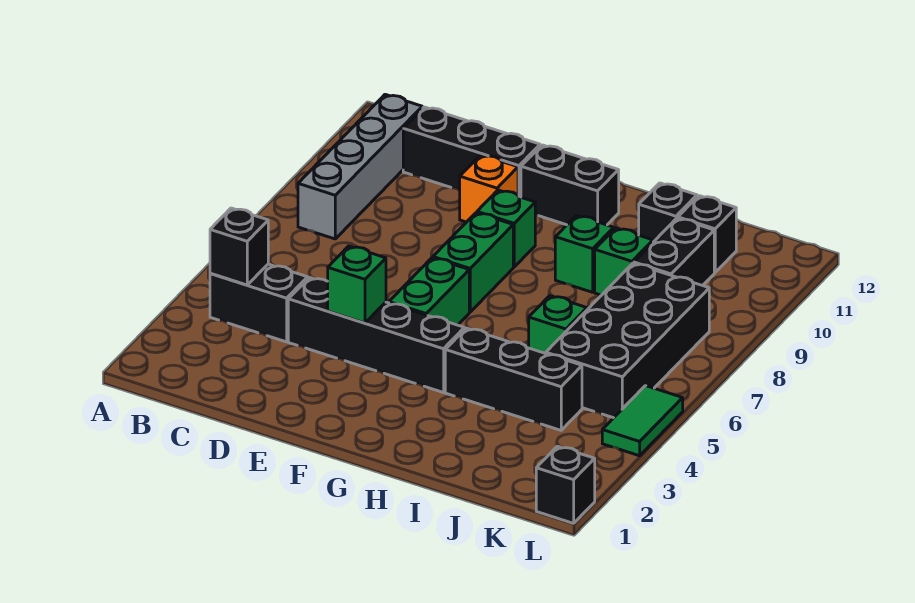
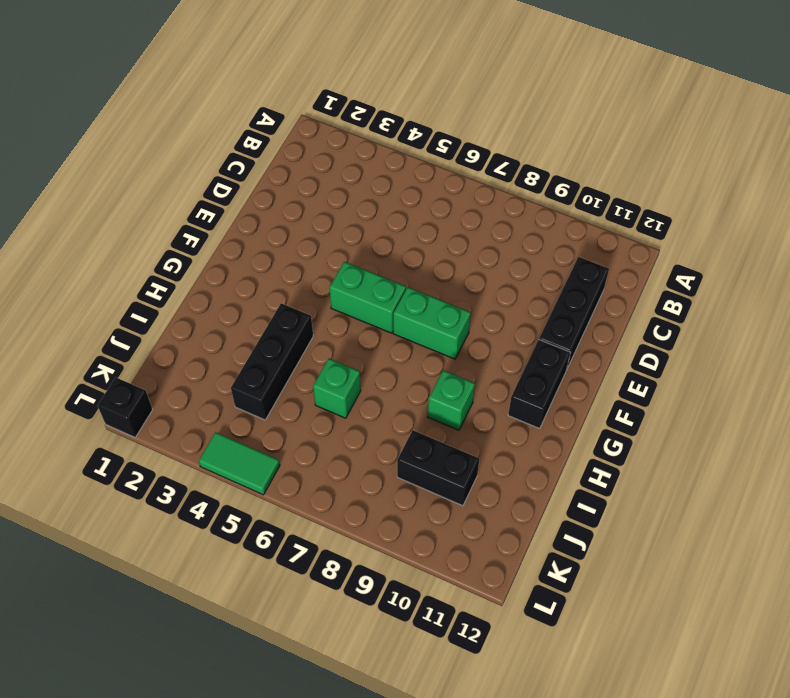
none -> black 1x2 brick [210,264,308,342]
none -> grey 1x4 brick [298,94,422,239]
none -> black 1x4 brick [288,278,464,393]

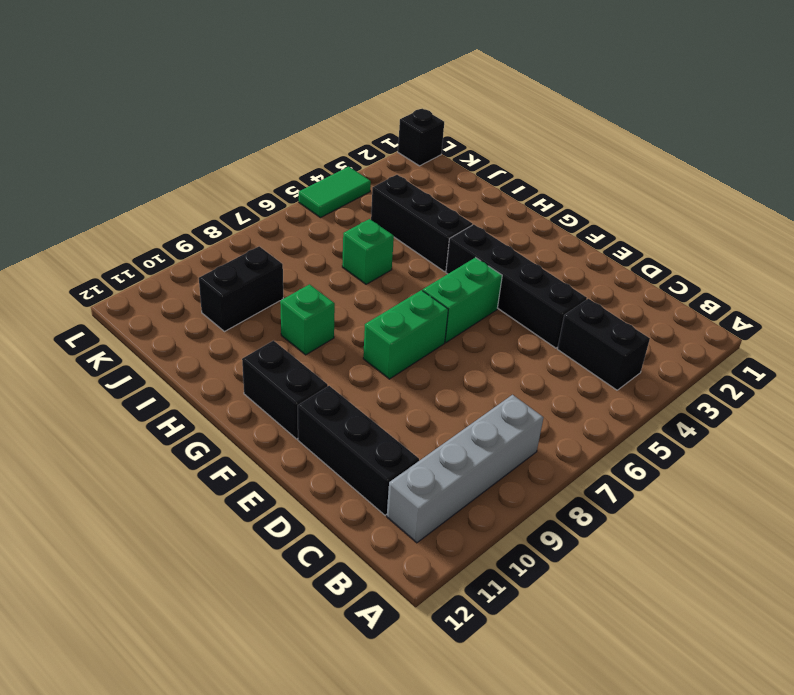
none -> orange 1x1 brick [460,155,518,222]
none -> green 1x1 brick [477,190,535,267]
none -> green 1x1 brick [595,228,653,295]

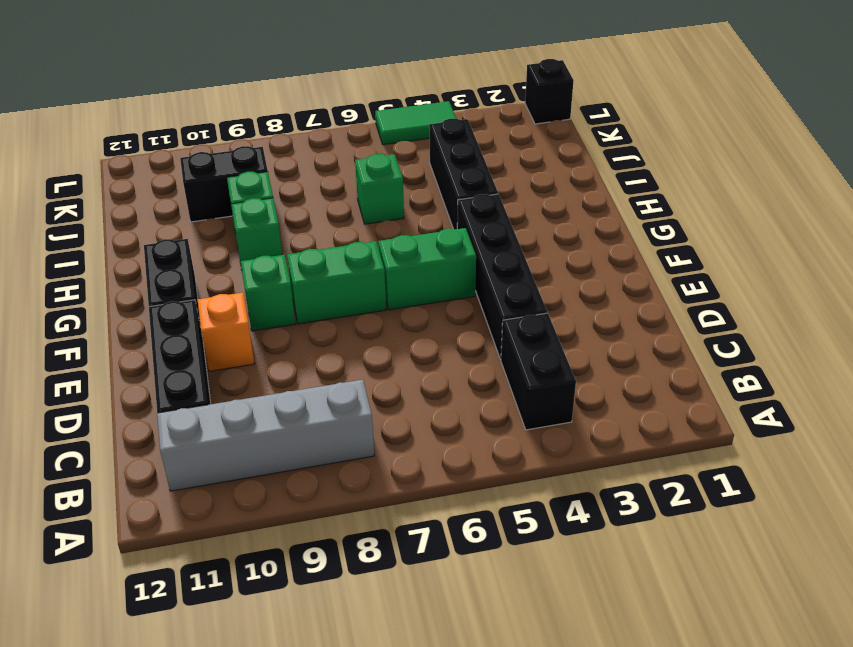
none -> black 1x1 brick [639,183,697,242]
none -> black 2x4 brick [546,263,709,418]
none -> black 1x1 brick [678,196,736,272]

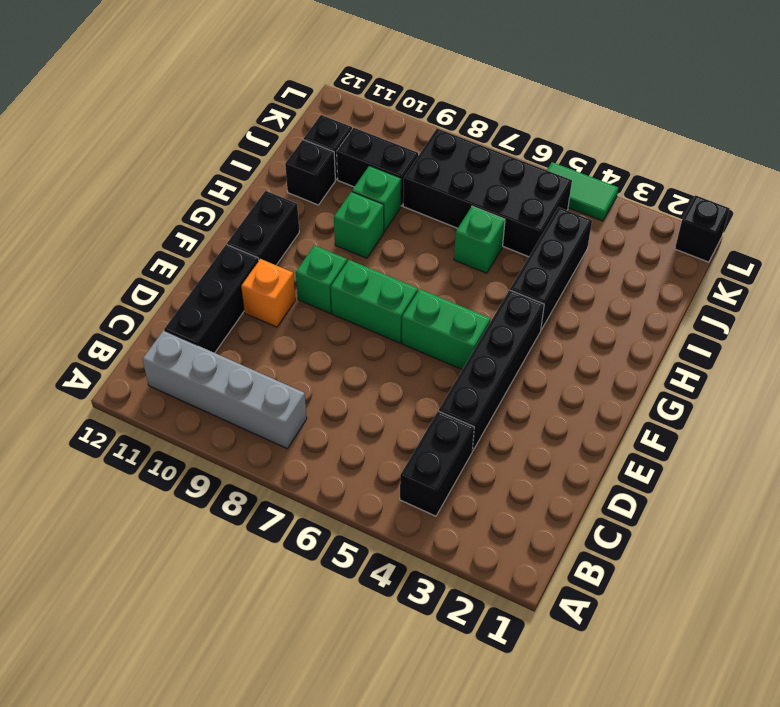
none -> black 1x1 brick [210,208,268,285]
none -> green 1x1 brick [328,246,386,323]

